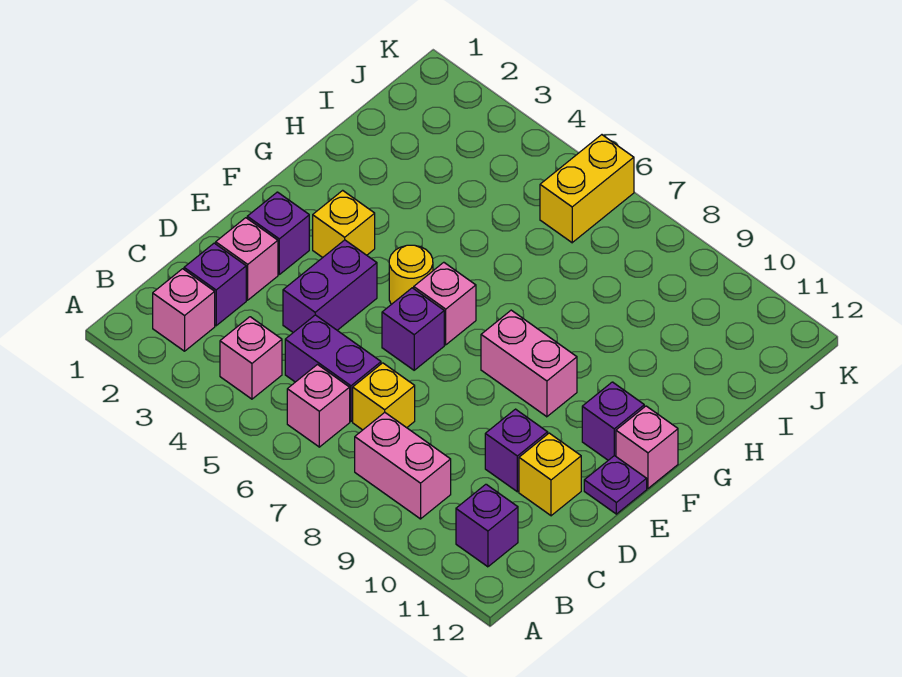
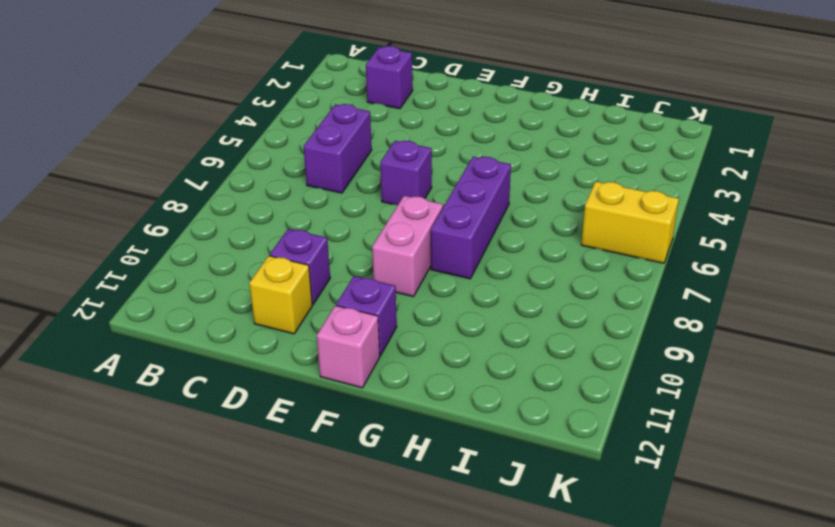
purple 1x3 brick [431,157,511,279] -> none
none -> pink 1x1 brick [153,269,215,351]
none -> pink 1x1 brick [220,317,282,399]
none -> pink 1x1 brick [287,365,350,447]

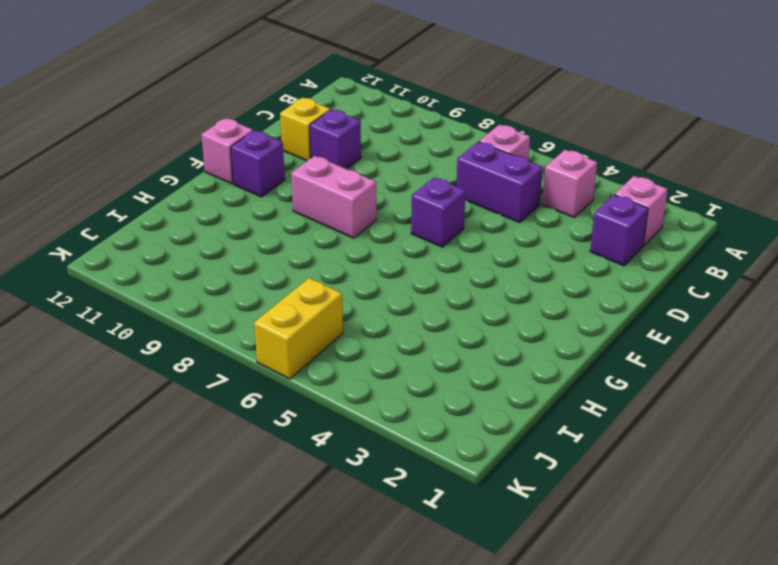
none -> pink 1x2 brick [355,413,451,519]
none -> purple 1x1 brick [456,484,518,567]
none -> yellow 1x1 brick [353,363,415,430]

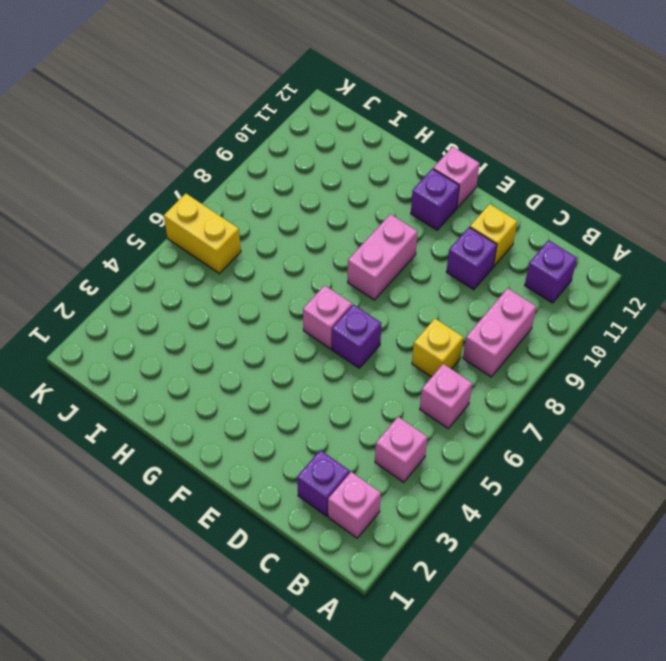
none -> purple 1x2 brick [285,315,381,421]
none -> pink 1x1 brick [216,218,278,300]
none -> purple 1x2 brick [283,240,377,332]

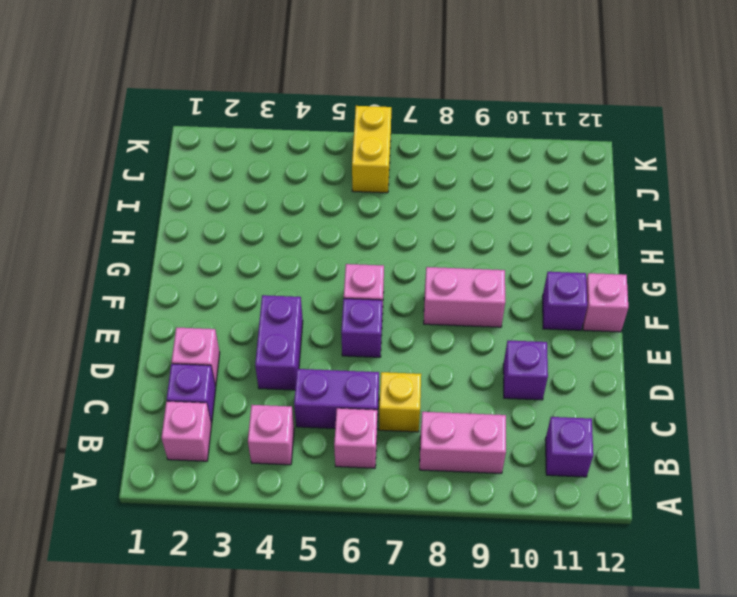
none -> yellow 1x1 brick [519,433,581,516]
none -> purple 1x1 brick [247,192,309,274]
none -> purple 1x1 plate [584,456,647,514]

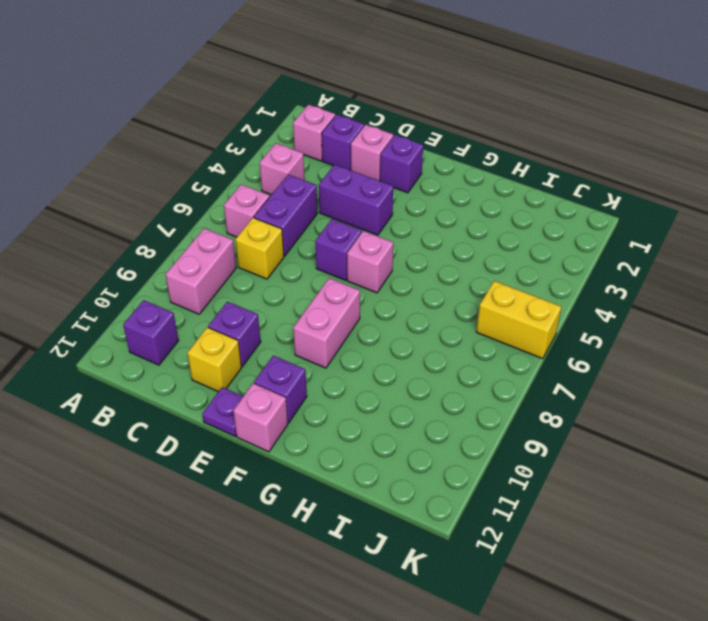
none -> yellow 1x1 brick [313,190,375,257]
none -> yellow 1x1 round brick [389,245,433,304]

